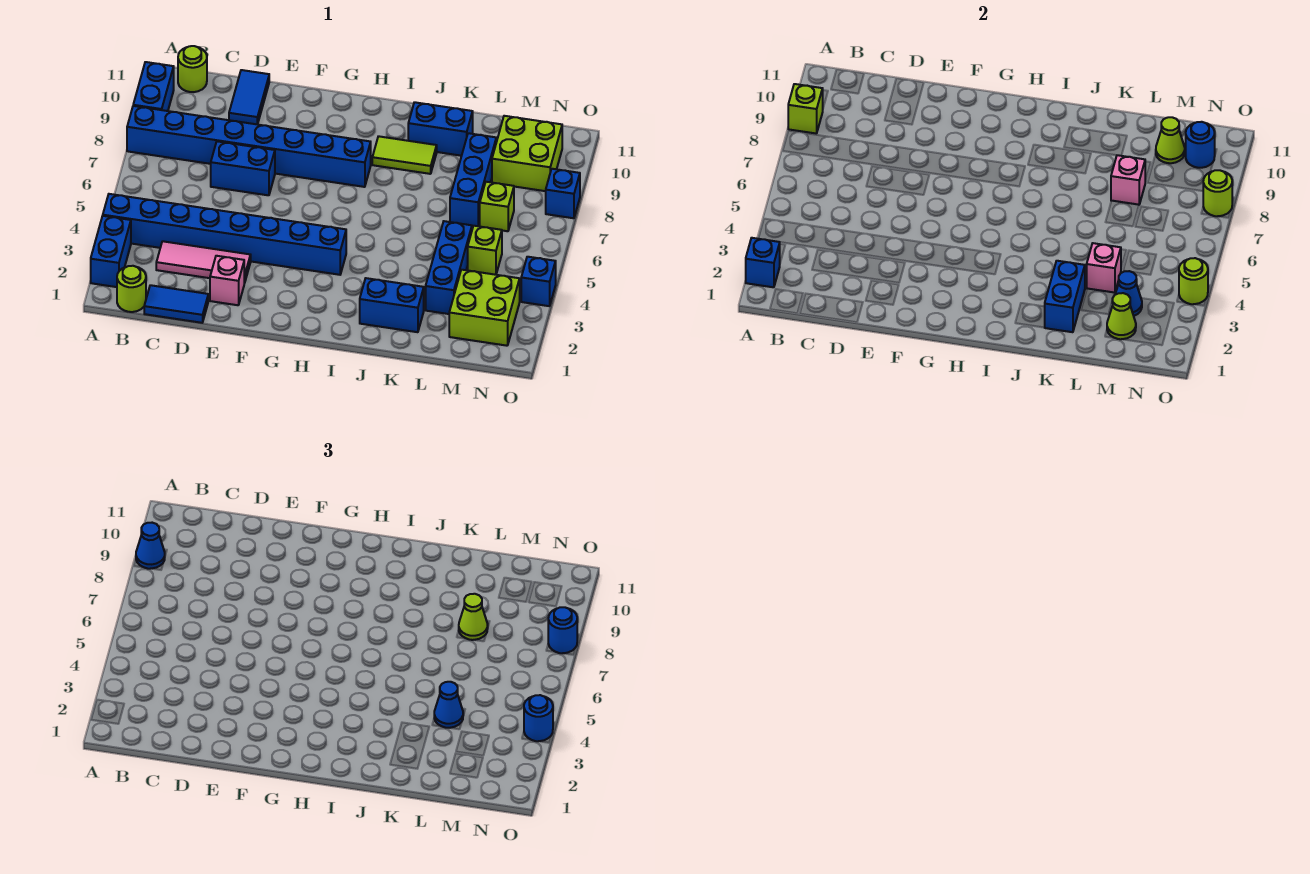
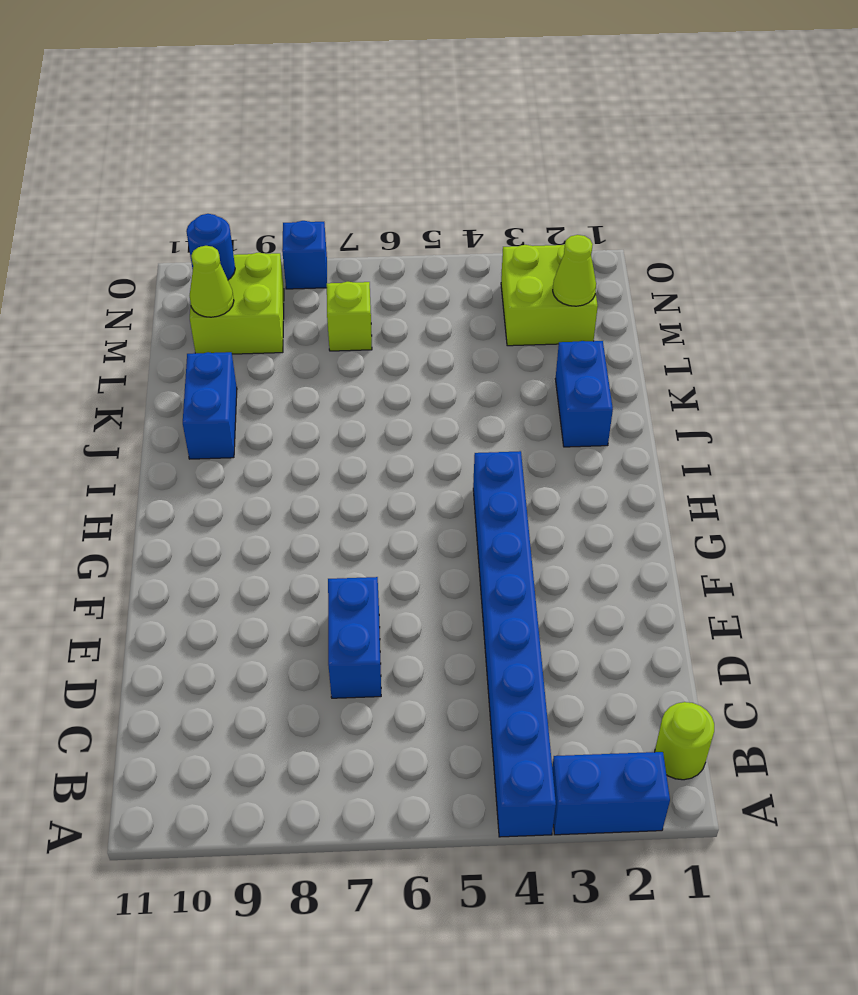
none -> blue 1x8 brick [127,106,371,187]
none -> blue 1x2 brick [133,62,174,111]
none -> lime 1x1 round brick [178,46,207,92]
none -> blue 1x2 tile [144,285,208,323]

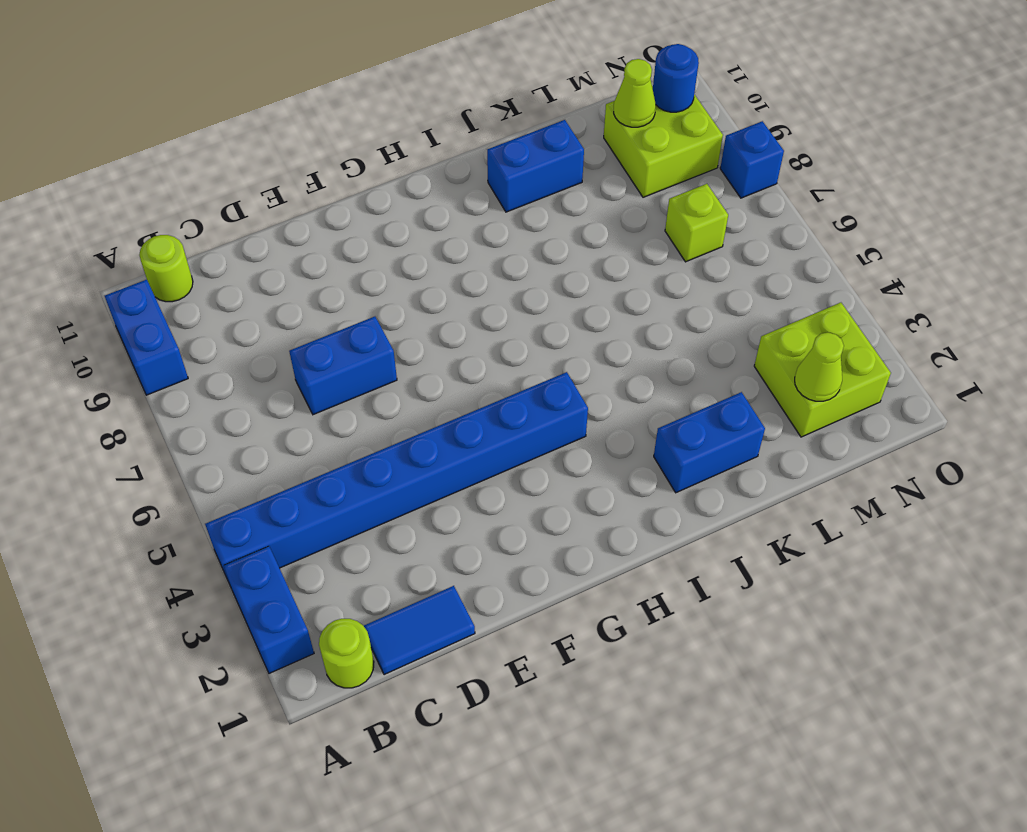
none -> blue 1x8 brick [127,106,371,187]
none -> pink 1x3 tile [156,241,251,283]
none -> blue 1x2 tile [229,70,269,124]
none -> pink 1x1 brick [210,256,244,305]

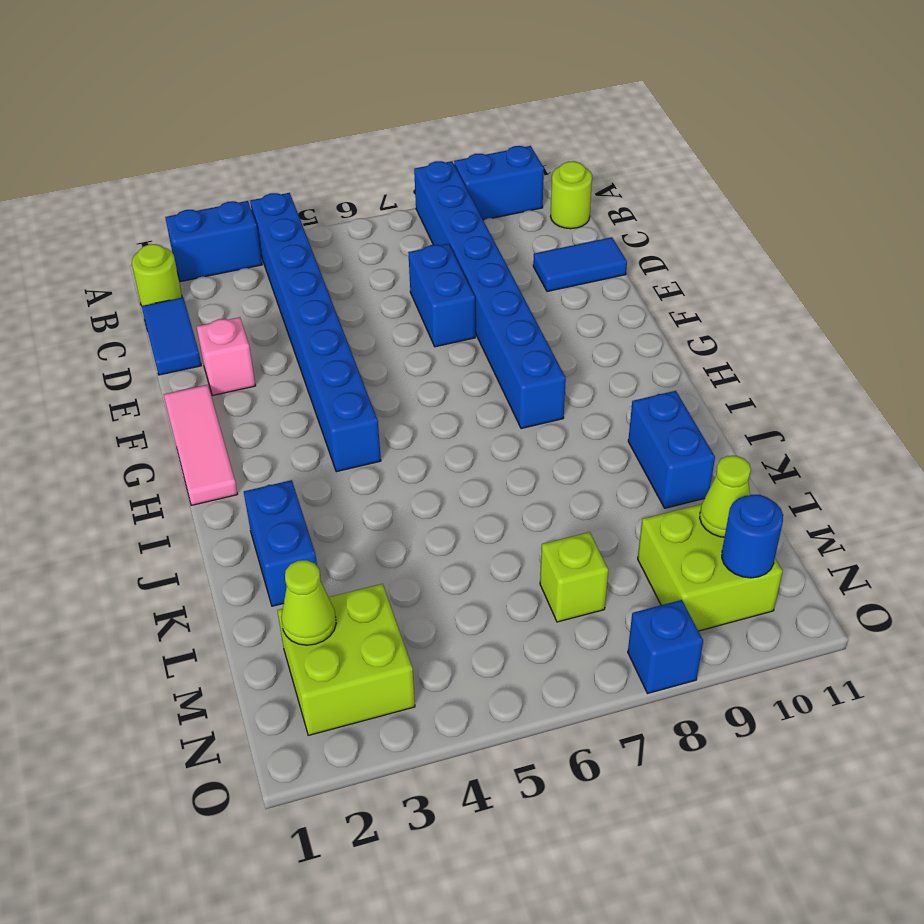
pink 1x3 tile [164,385,238,505] -> pink 1x3 tile moved to [156,241,251,283]
none -> lime 1x2 tile [372,136,437,174]
none -> blue 1x3 brick [426,221,472,314]
none -> blue 1x3 brick [450,133,496,226]
none -> lime 1x1 brick [468,226,502,275]

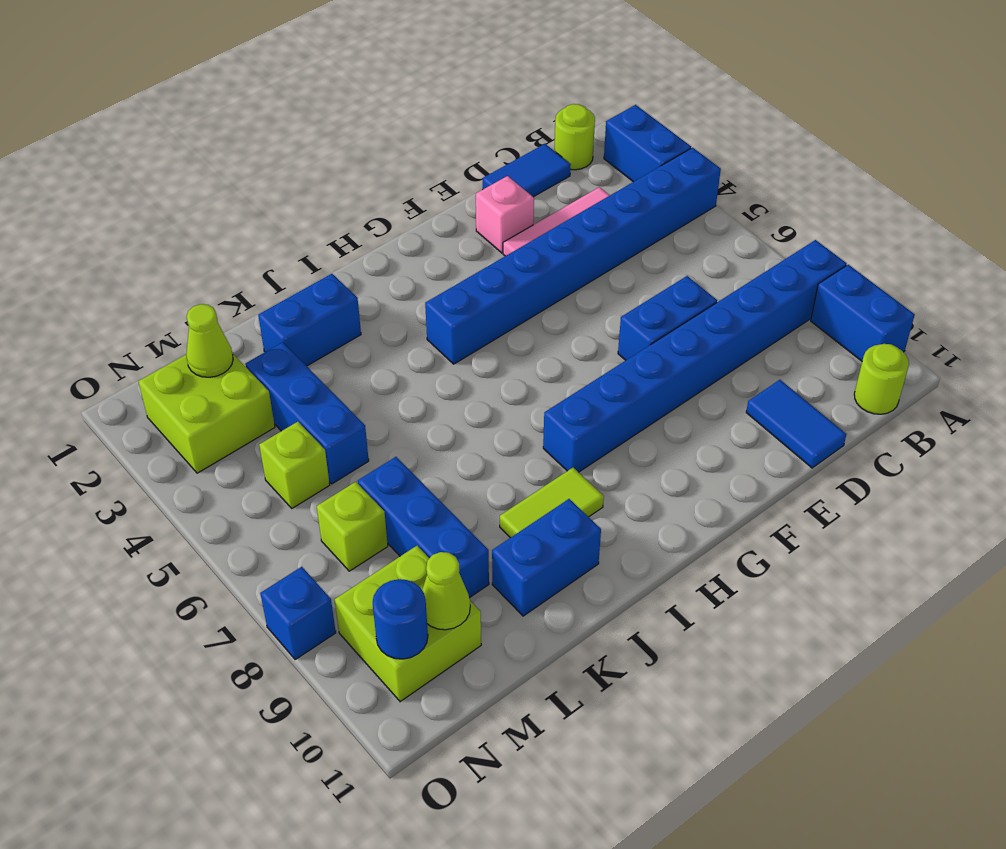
none -> blue 1x1 brick [521,257,556,306]
none -> blue 1x1 brick [746,238,780,287]
none -> lime 1x1 brick [788,84,823,134]
none -> blue 1x2 brick [1044,261,1085,332]

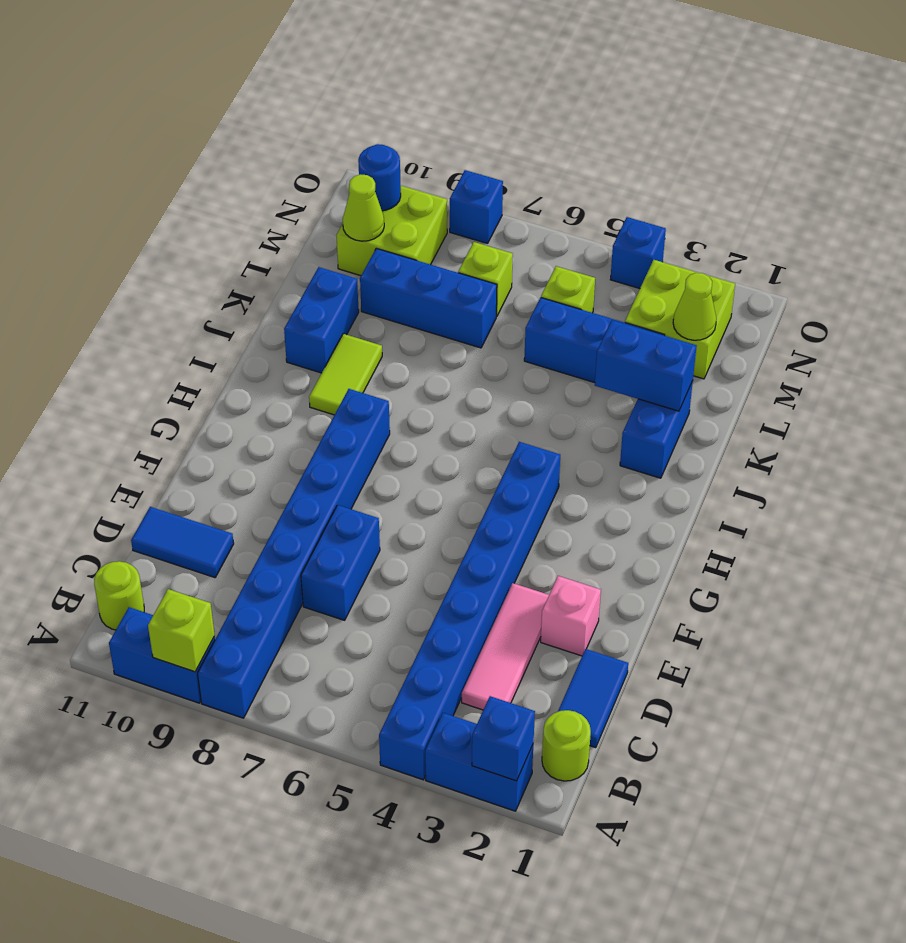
none -> pink 1x1 brick [1087,243,1121,293]
none -> pink 1x1 brick [1111,155,1145,205]
none -> blue 1x1 cone [1115,271,1142,316]
none -> lime 1x1 round brick [1179,258,1208,304]

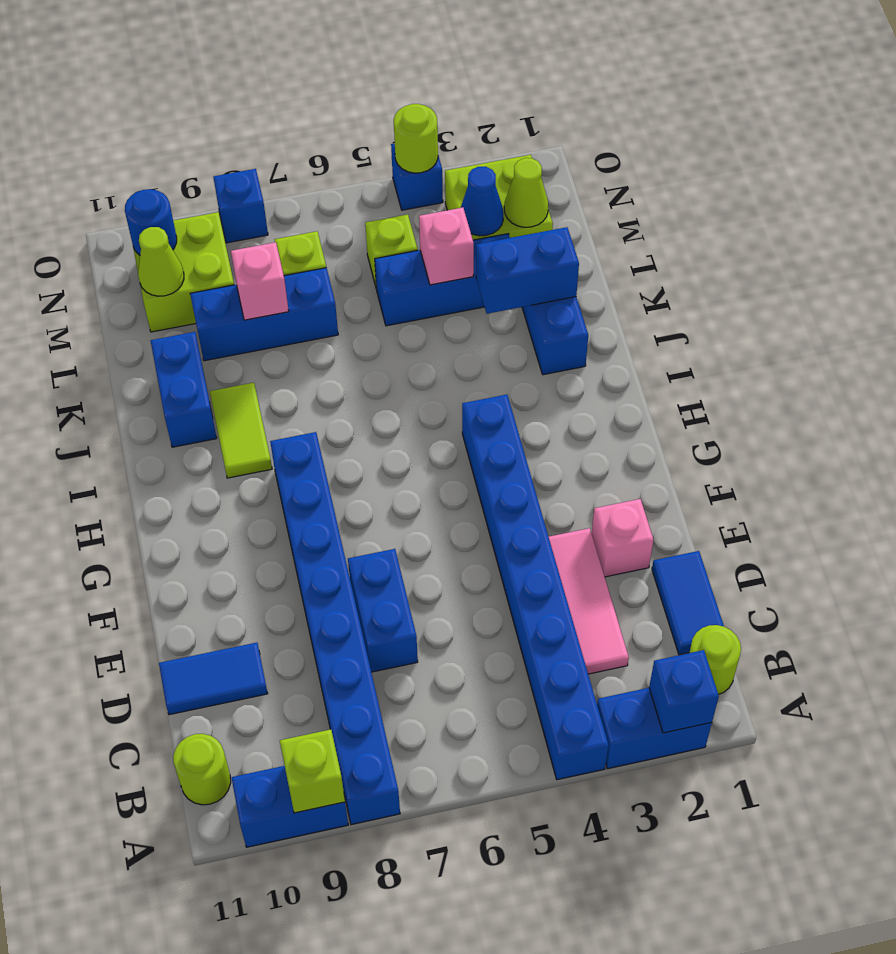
none -> lime 1x1 round brick [1203,170,1232,216]
none -> blue 1x1 cone [136,523,165,569]
none -> blue 1x1 cone [434,682,463,728]
none -> lime 1x1 cone [459,594,488,640]

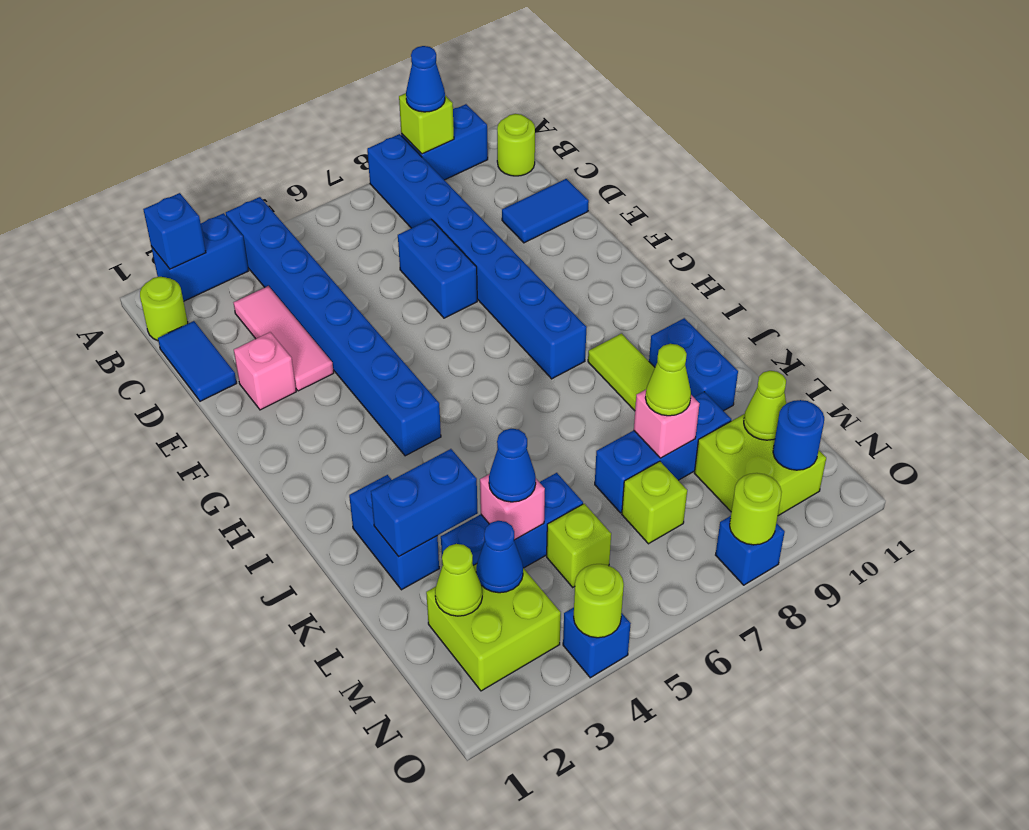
none -> blue 1x1 round brick [524,695,553,741]
none -> blue 1x1 round brick [548,607,577,653]

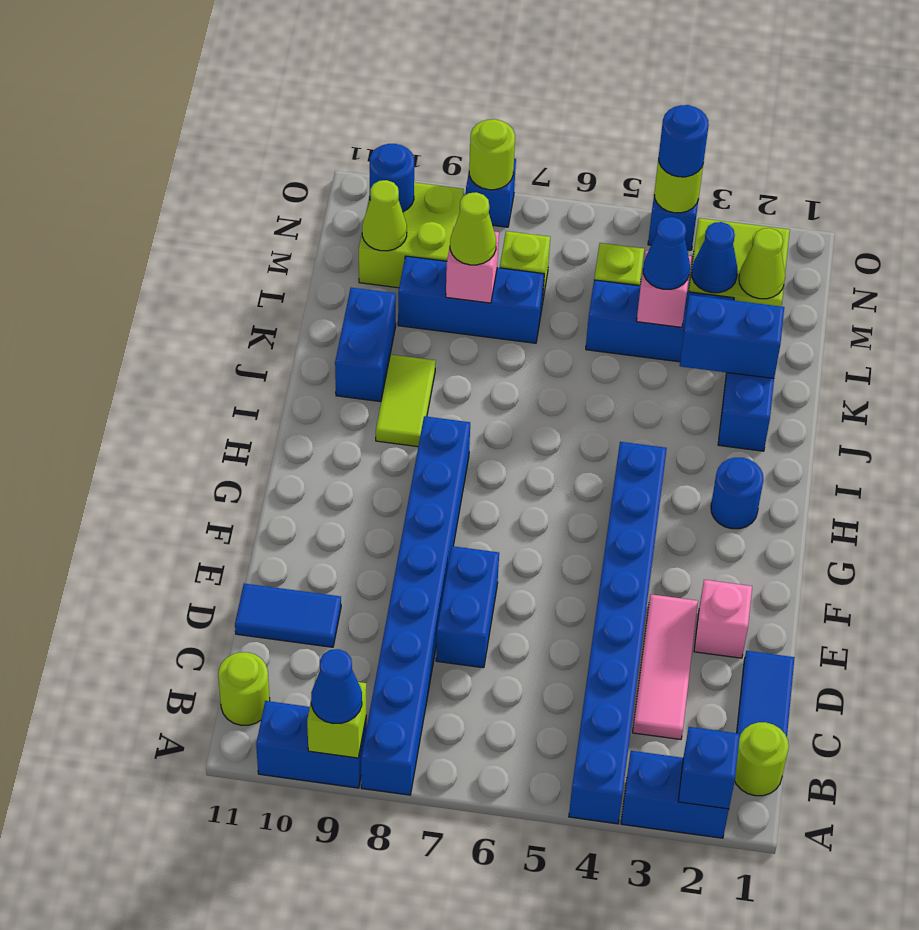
blue 1x1 round brick [711,458,763,529] -> blue 1x1 round brick moved to [548,607,577,653]

